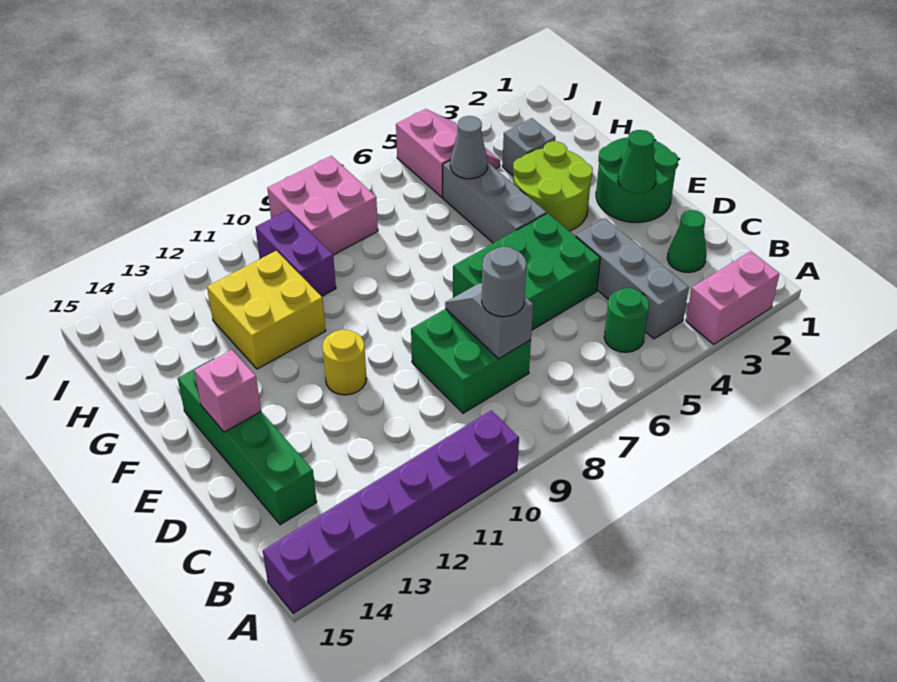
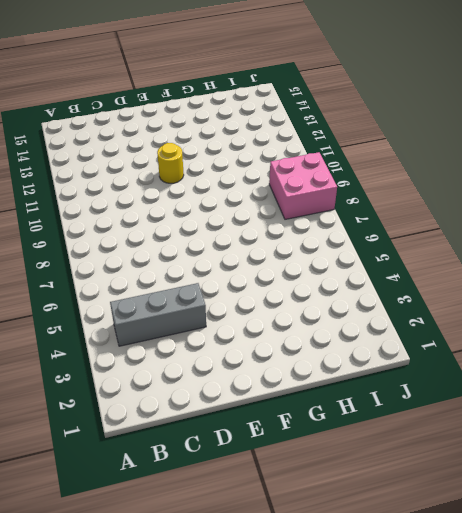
none -> pink 1x2 brick [686,251,779,344]
none -> purple 1x6 brick [263,410,519,613]
none -> green 1x1 round brick [604,288,649,352]

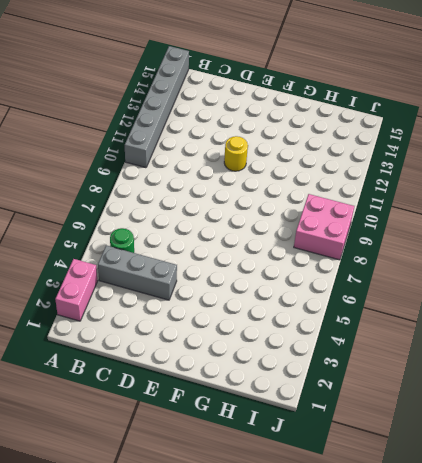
grey 1x6 brick [125,46,189,168] -> purple 1x6 brick [263,410,519,613]
none -> green 1x1 cone [667,210,706,273]
none -> green 2x2 brick [411,309,531,413]
none -> green 1x4 brick [178,358,317,525]

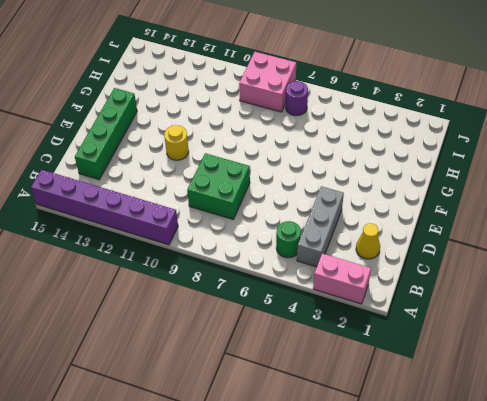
yellow 1x1 cone [356,223,380,259] -> green 1x1 cone [667,210,706,273]
purple 1x1 round brick [286,81,308,116] -> none
none -> green 2x3 brick [453,213,600,330]
none -> green 2x2 round brick [596,130,678,223]
none -> lime 2x2 round brick [513,141,593,231]

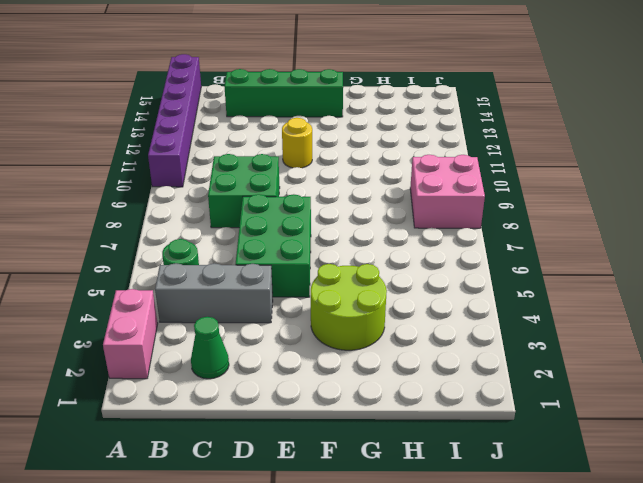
none -> green 2x2 round brick [596,130,678,223]
none -> grey 1x3 brick [443,161,546,243]
none -> yellow 2x2 brick [207,251,326,369]

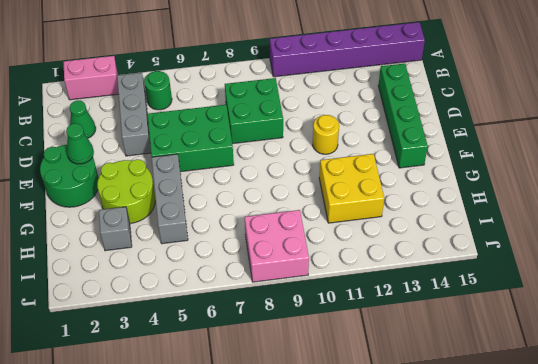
none -> purple 1x2 brick [256,210,336,296]
none -> pink 2x2 slope [396,109,500,197]
none -> grey 1x2 slope [445,283,533,359]

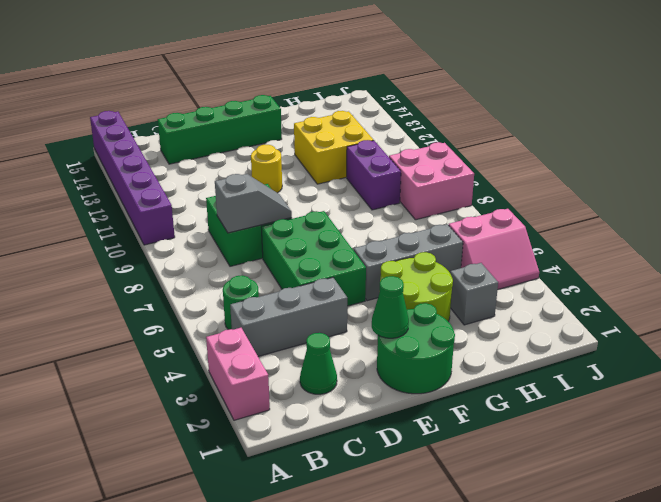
purple 1x2 brick [347,140,401,210] -> purple 1x2 brick turned to [256,210,336,296]
none -> pink 1x1 brick [194,350,261,432]
none -> grey 1x1 cone [450,116,488,179]
none -> grey 1x1 round brick [482,247,526,317]

